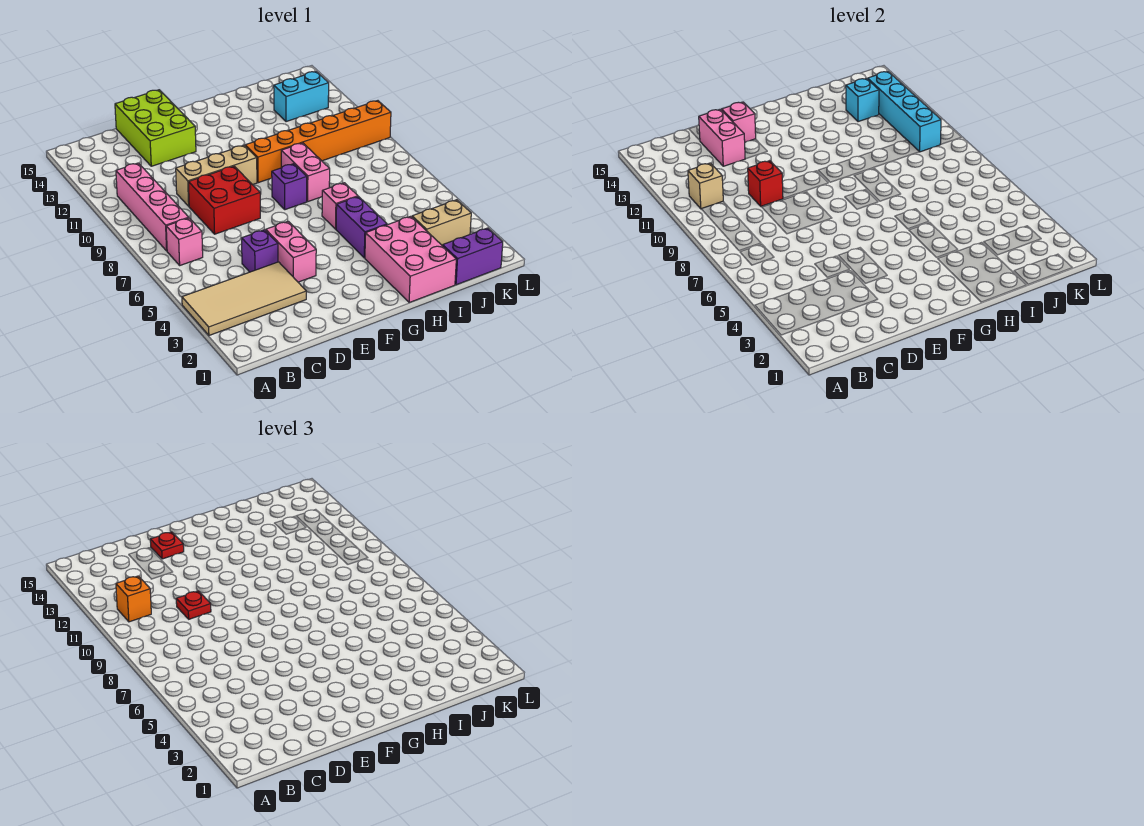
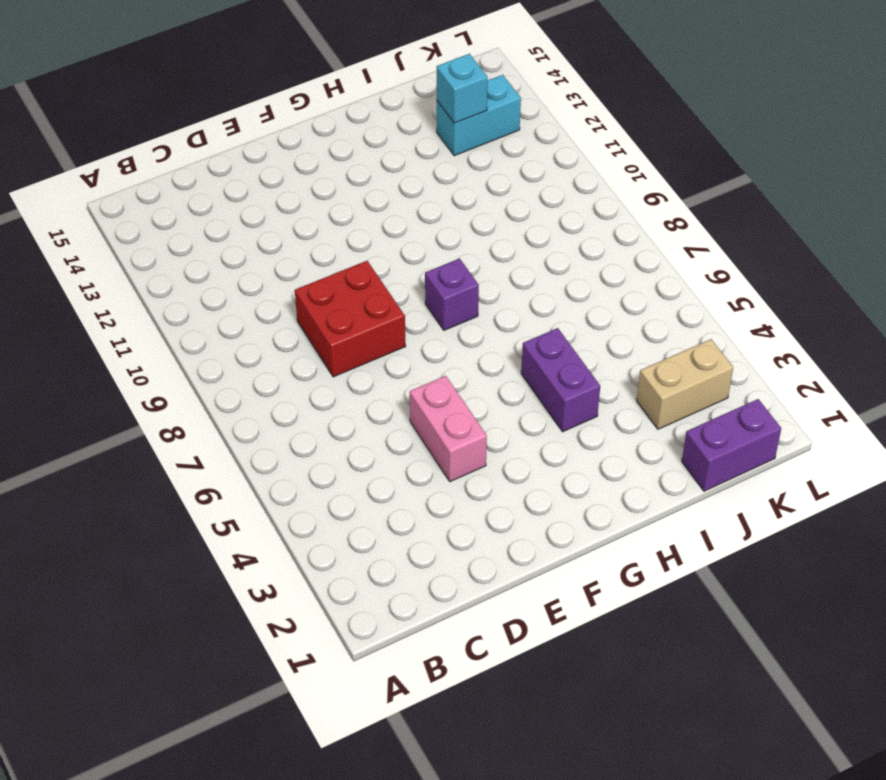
none -> tan 2x4 tile [182,262,306,335]
none -> pink 1x1 brick [166,218,203,265]
none -> pink 1x4 brick [116,163,189,251]

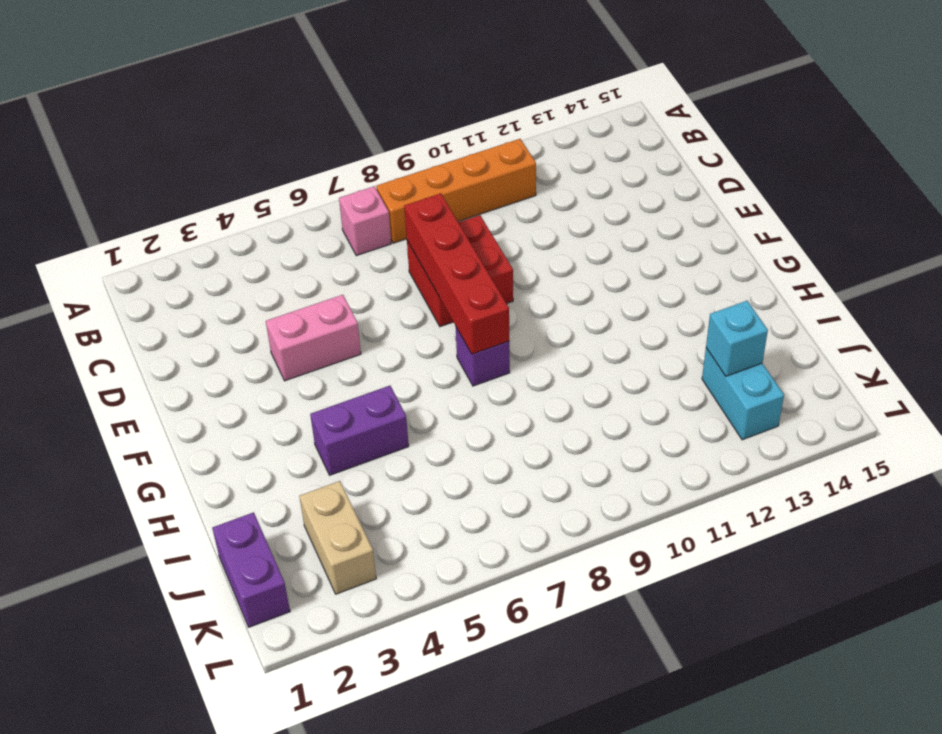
orange 1x4 brick [376,139,536,243] -> pink 1x4 brick [116,163,189,251]
red 1x4 brick [404,193,509,354] -> none
none -> tan 2x4 tile [182,262,306,335]
none -> purple 1x1 brick [242,230,278,272]
none -> tan 1x3 brick [176,145,257,206]

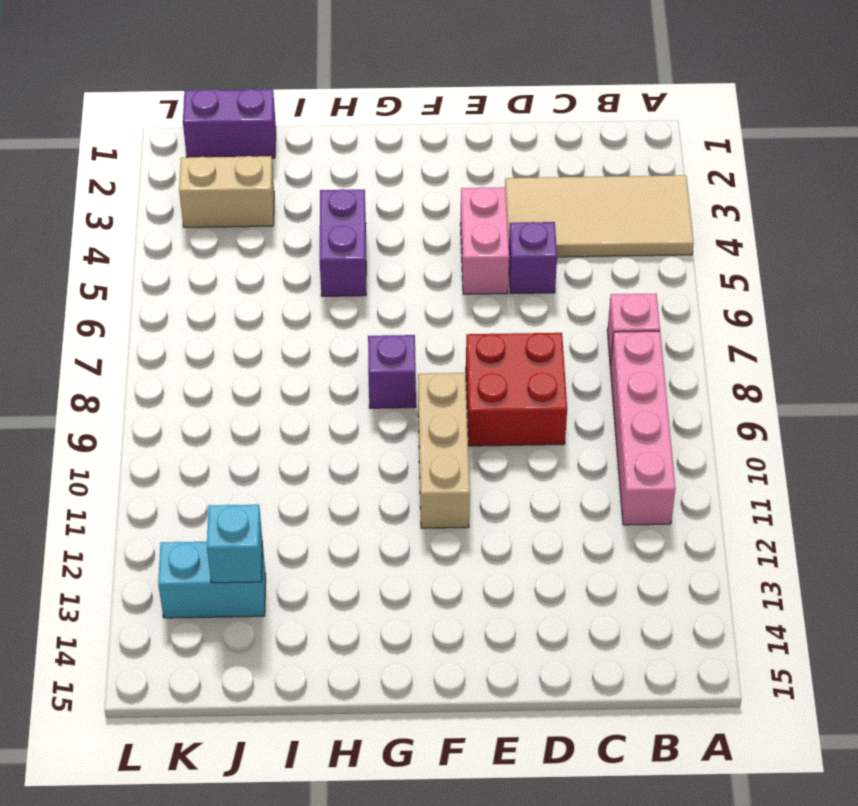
tan 1x3 brick [418,373,470,528] -> tan 1x3 brick turned to [176,145,257,206]
none -> lime 2x3 brick [115,90,196,166]
none -> orange 1x6 brick [245,101,391,183]
none -> pink 2x3 brick [365,216,456,303]

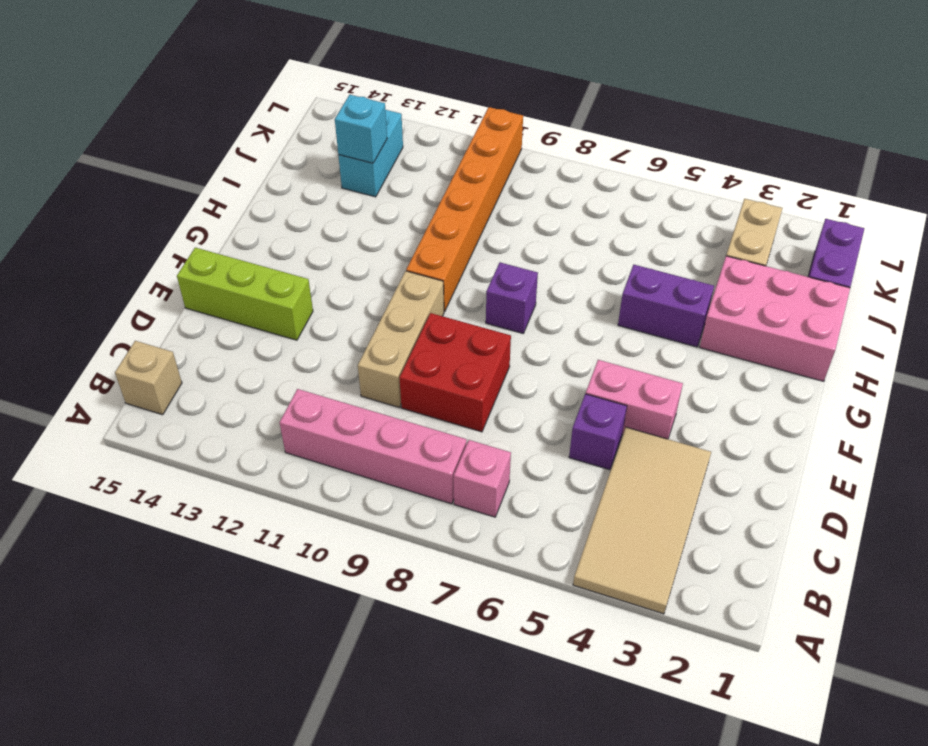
tan 1x1 brick [115,341,182,415] -> tan 1x1 brick moved to [688,163,723,209]
lime 1x3 brick [177,248,313,340] -> lime 2x3 brick [115,90,196,166]
none -> pink 1x1 brick [322,183,358,229]
none -> pink 1x2 brick [281,143,330,201]
none -> red 1x1 brick [748,161,783,206]

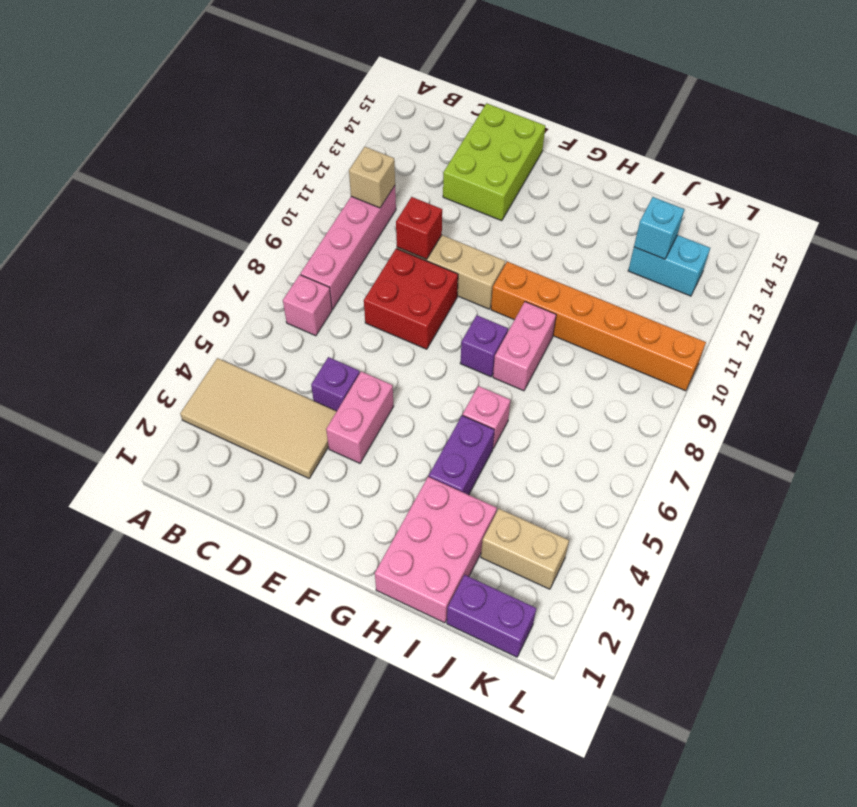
none -> pink 1x2 brick [699,109,745,166]
none -> pink 1x1 brick [722,102,756,142]
none -> cyan 1x4 brick [868,72,941,152]

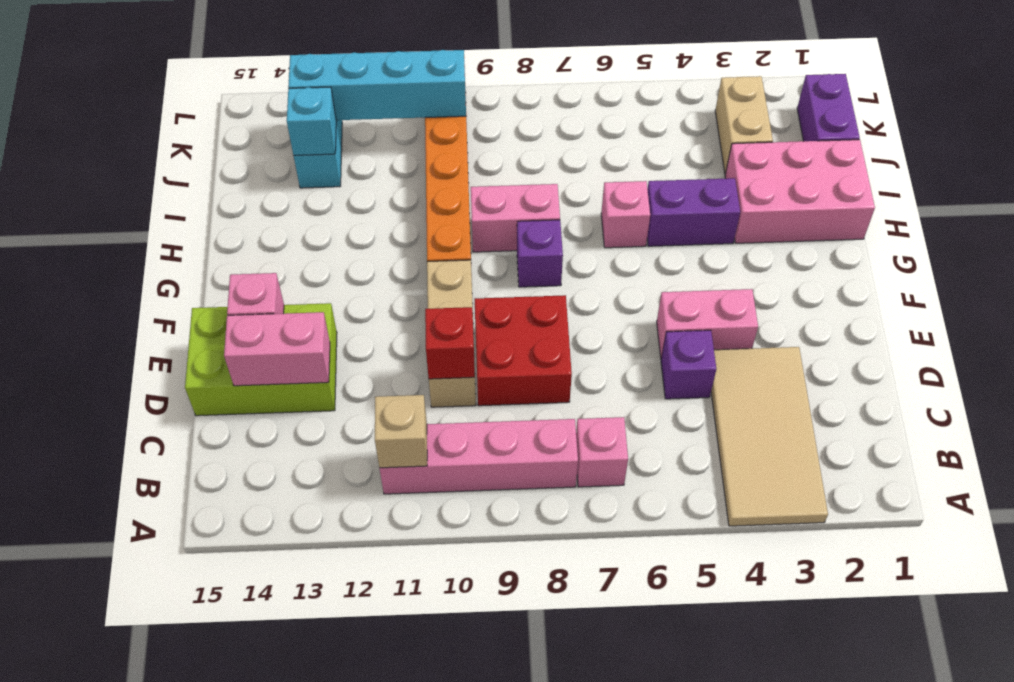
none -> orange 1x1 brick [116,576,151,622]
none -> red 1x1 plate [176,591,211,619]
none -> red 1x1 plate [150,532,184,559]

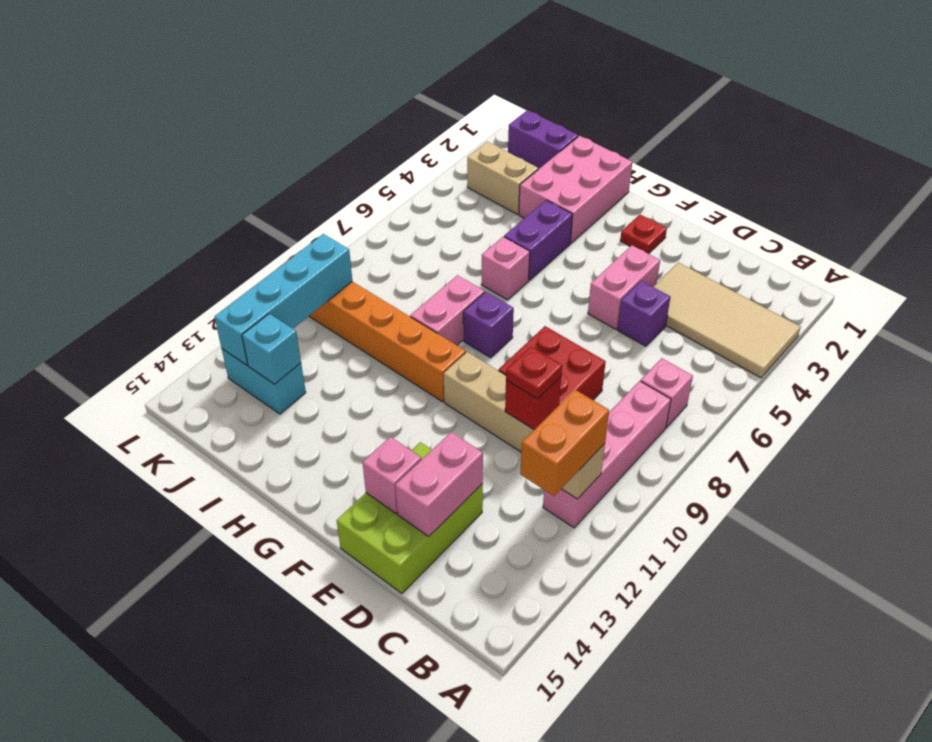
orange 1x2 brick [520,390,609,496] -> orange 1x1 brick [116,576,151,622]
red 1x1 plate [620,215,667,254] -> red 1x1 plate moved to [150,532,184,559]

